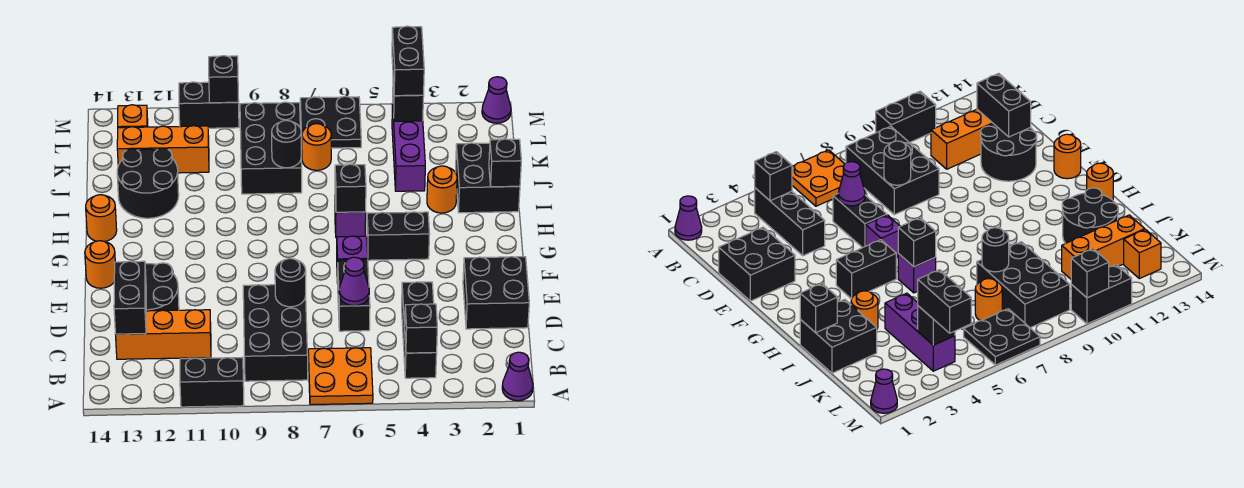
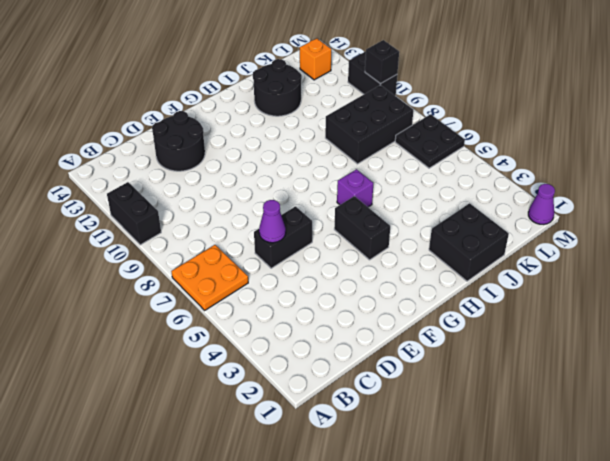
none -> purple 1x1 cone [502,352,533,401]
none -> black 1x3 brick [402,282,437,378]
none -> black 2x3 brick [243,285,308,381]
none -> orange 1x3 brick [116,310,211,359]

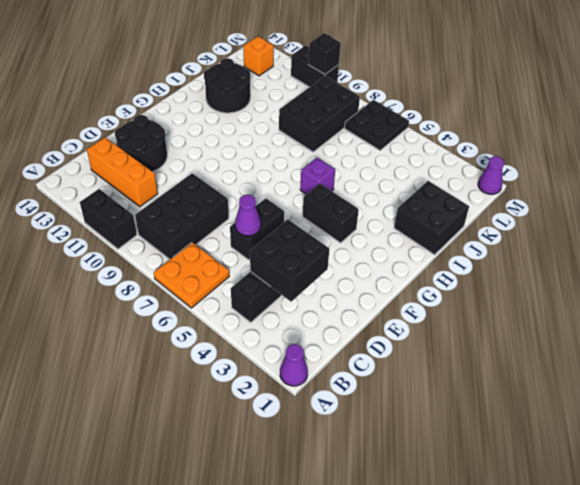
black 2x2 brick [250,219,329,302] -> black 2x2 brick moved to [463,257,529,329]
none -> purple 1x1 brick [337,236,368,284]
none -> orange 1x1 round brick [85,241,115,288]
none -> orange 1x1 round brick [86,195,117,242]
none -> orange 1x1 round brick [427,166,457,213]

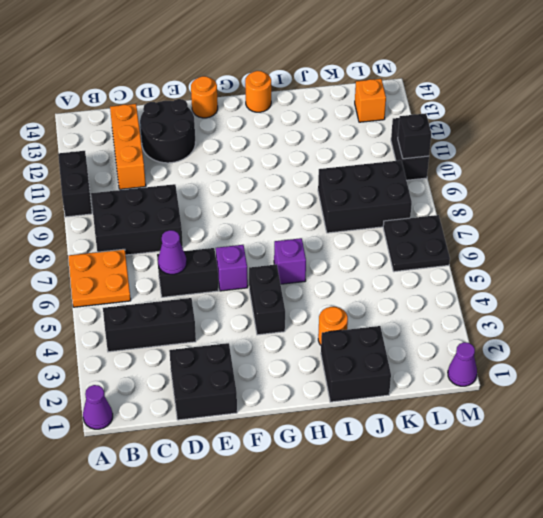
none -> black 2x2 round brick [117,148,179,218]
none -> purple 1x3 brick [392,104,425,191]
none -> orange 1x1 round brick [302,124,331,170]
none -> orange 1x3 brick [117,126,209,173]

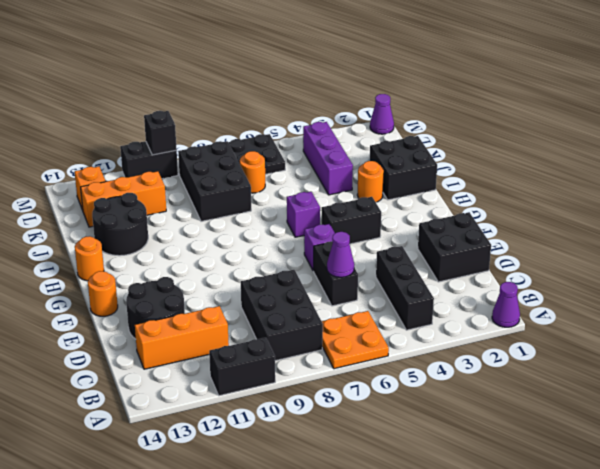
none -> black 1x1 brick [405,304,437,353]
none -> black 1x2 brick [114,261,146,334]
none -> black 1x1 round brick [275,258,306,307]
none -> black 1x1 brick [335,164,366,212]

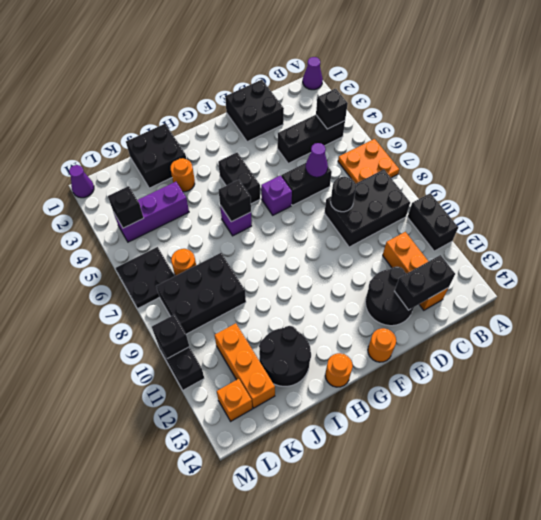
none -> black 1x1 brick [489,139,521,187]
none -> black 1x1 round brick [272,120,301,168]
none -> black 1x2 brick [392,26,424,96]

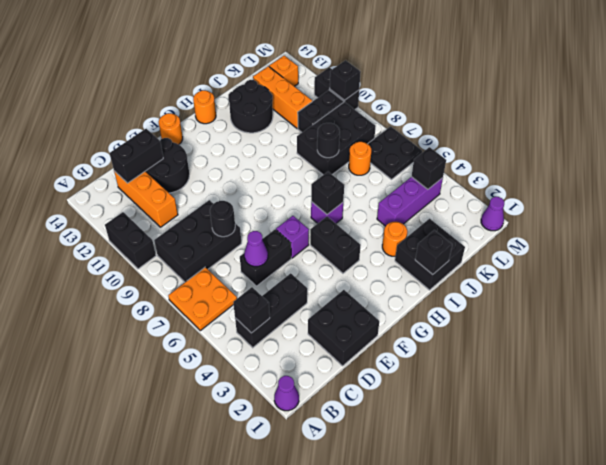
black 1x2 brick [298,90,344,132] -> black 1x2 brick moved to [392,26,424,96]

